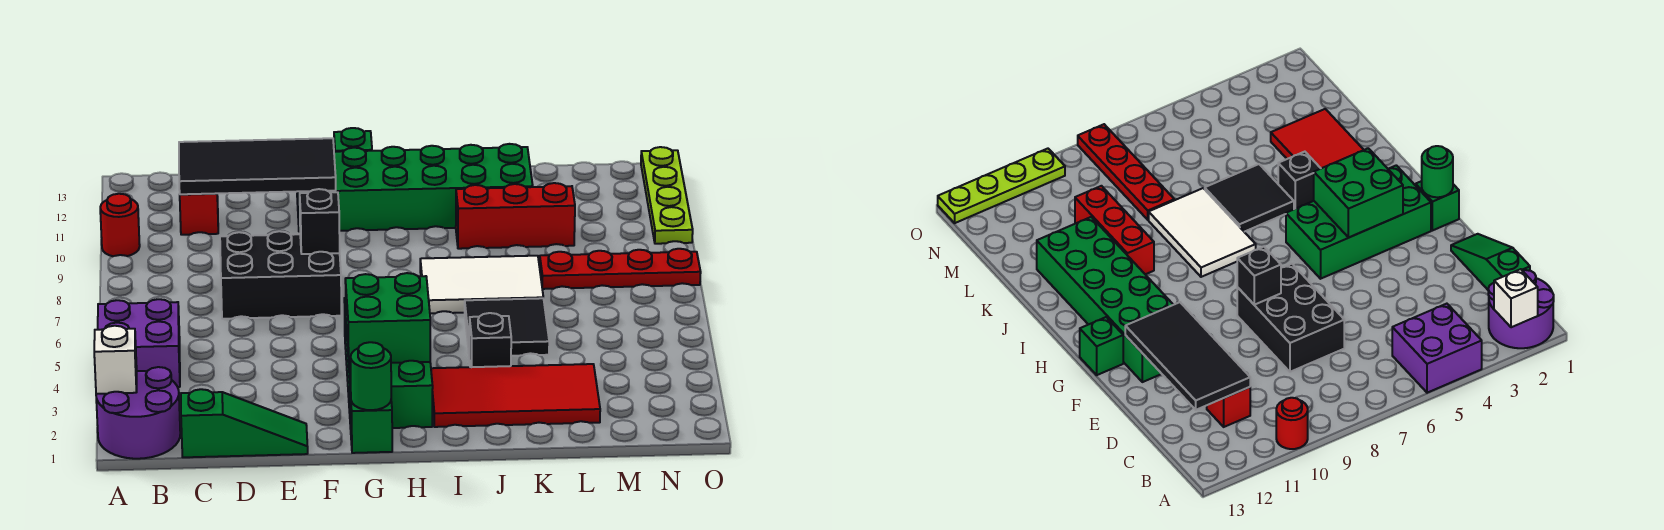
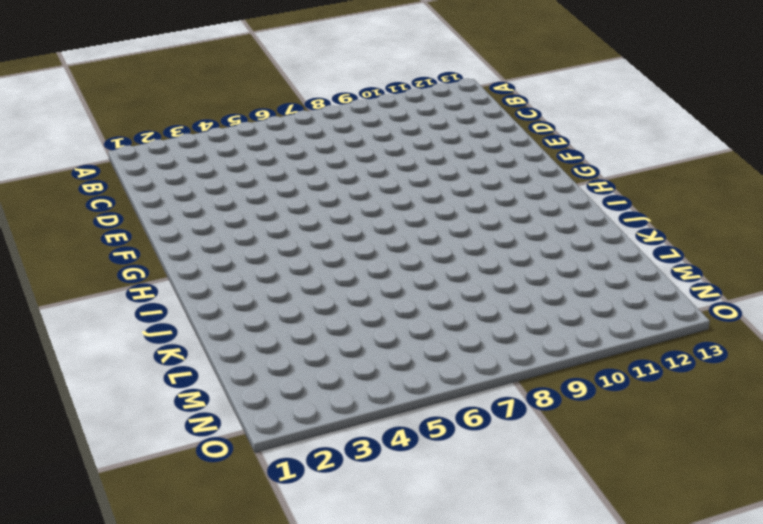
none -> purple 2x2 round brick [96,367,180,459]
none -> purple 2x2 brick [98,299,180,387]
none -> red 1x1 round brick [100,194,140,256]

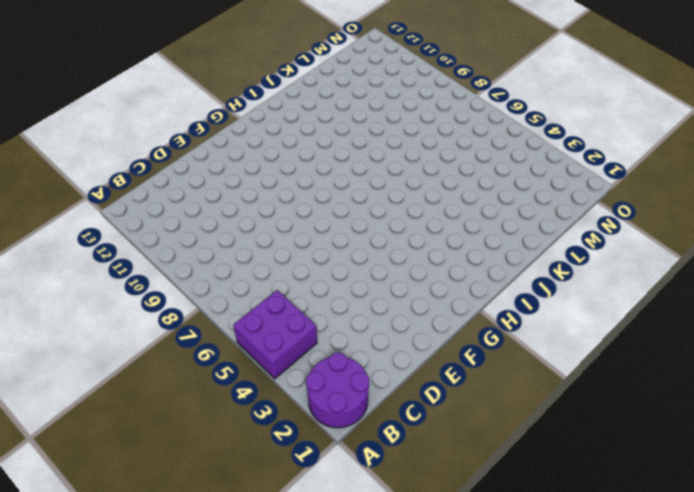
none -> red 1x1 round brick [100,194,140,256]
none -> green 1x3 slope [181,389,308,457]
none -> red 1x1 brick [180,193,218,235]

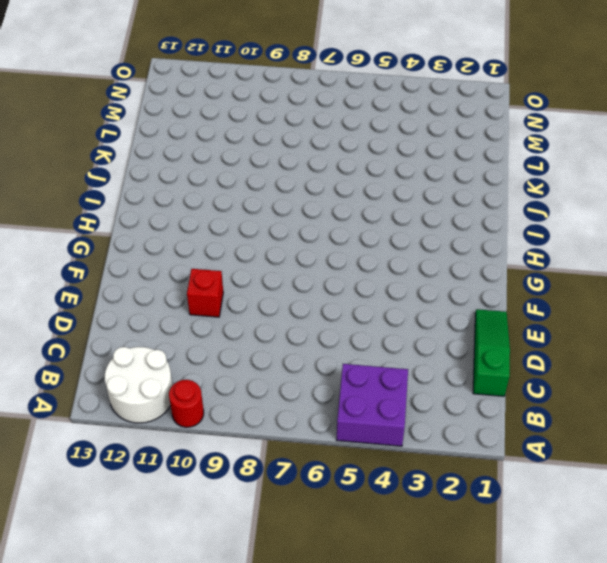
white 2x2 round brick [104,347,173,423] -> none
red 1x1 brick [187,269,223,317] -> red 1x1 brick moved to [180,193,218,235]
none -> purple 2x2 round brick [96,367,180,459]
none -> black 2x3 brick [220,231,341,319]
none -> green 2x6 brick [297,144,533,232]

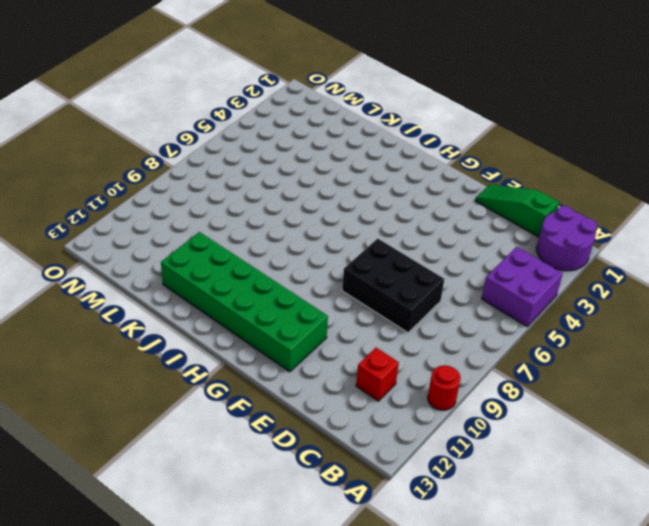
none -> green 1x1 brick [350,389,392,453]
none -> green 2x4 brick [344,298,433,428]
none -> green 1x1 brick [334,128,372,152]

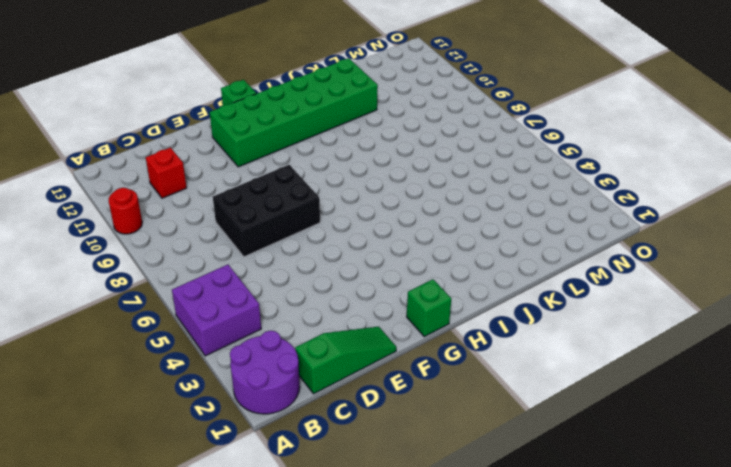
none -> green 2x4 brick [344,298,433,428]
none -> red 2x4 tile [431,364,600,427]
none -> white 2x3 tile [420,256,543,313]

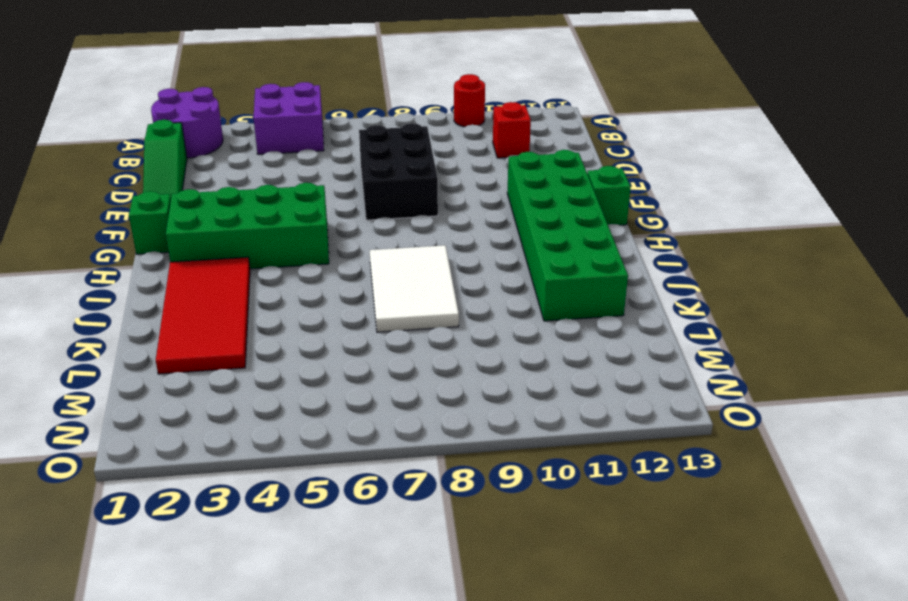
none -> black 1x1 brick [469,313,511,367]
none -> black 2x2 tile [465,298,549,356]
none -> red 1x3 brick [456,183,575,249]

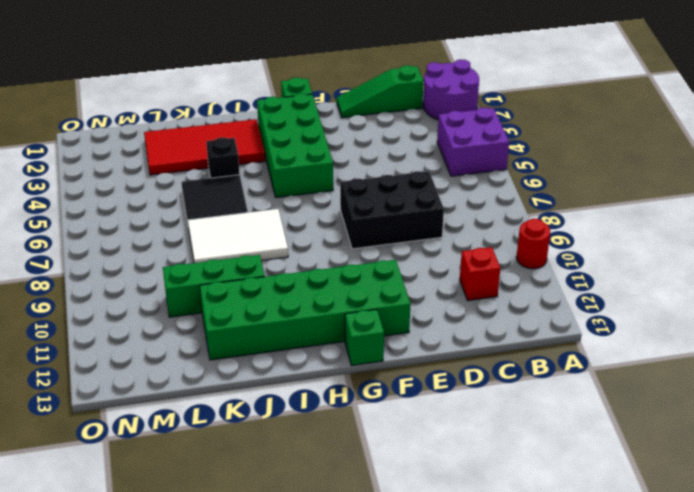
green 1x3 brick [163,255,265,317] -> red 1x3 brick [456,183,575,249]
none -> red 1x4 plate [540,249,701,289]
none -> lime 1x4 plate [641,147,693,244]
none -> white 1x1 brick [94,326,137,394]

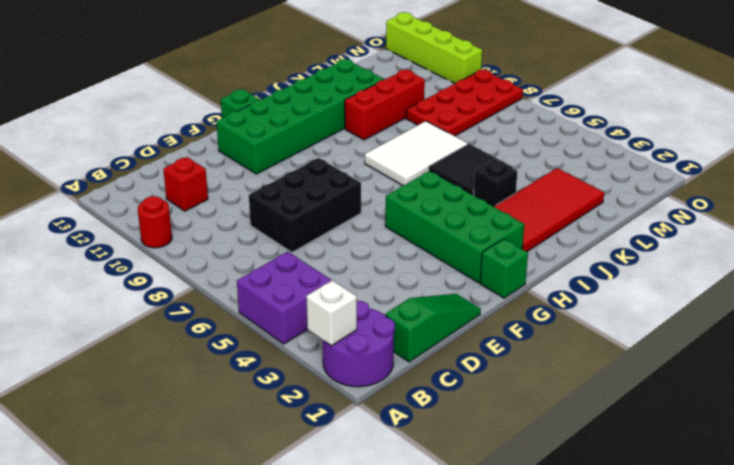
red 2x4 plate [406,70,523,136] -> red 1x4 plate [540,249,701,289]
lime 1x4 brick [386,12,482,83] -> lime 1x4 plate [641,147,693,244]
none -> black 2x4 tile [179,138,336,194]
none -> black 1x1 brick [300,189,340,254]
none -> green 1x1 round brick [351,342,391,410]

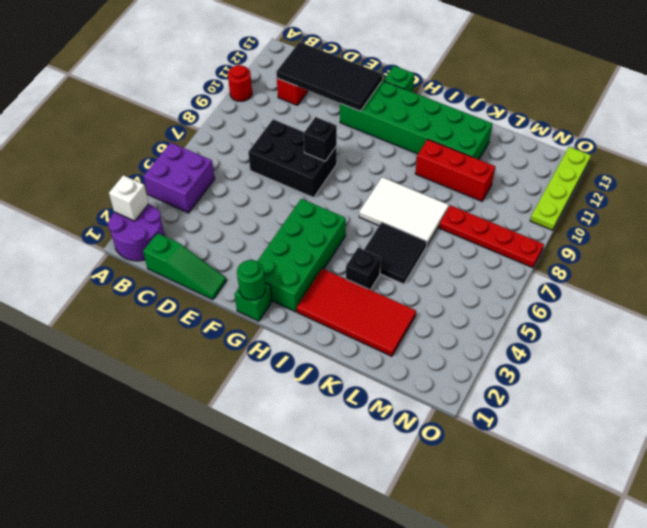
none -> green 2x2 brick [345,273,430,364]

